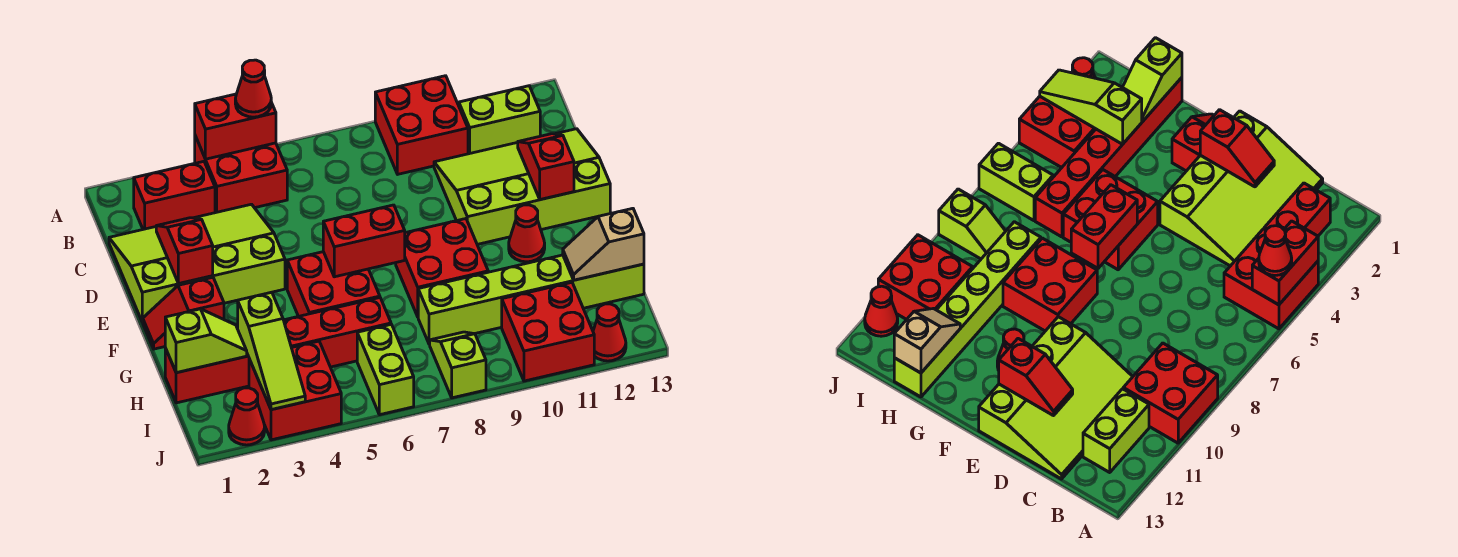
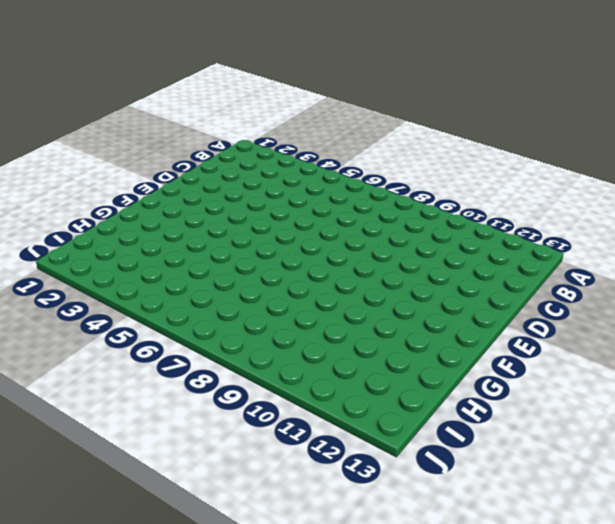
none -> red 2x2 brick [195,136,287,213]
none -> red 2x2 brick [375,76,468,174]
none -> red 1x2 brick [134,161,215,229]

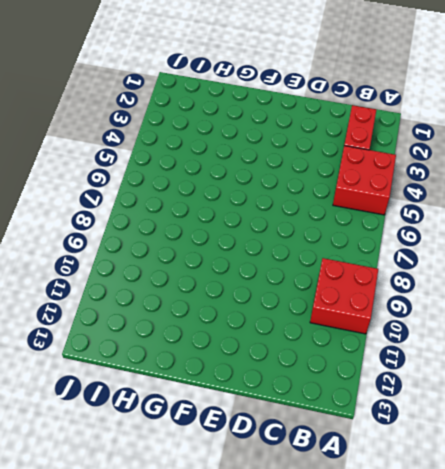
none -> lime 1x2 brick [459,86,540,154]
none -> lime 3x4 slope [109,204,285,322]
none -> lime 3x4 slope [434,129,610,244]

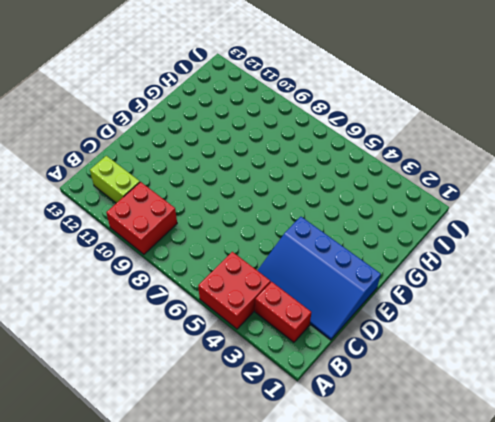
blue 3x4 slope [257,217,381,340] -> lime 3x4 slope [109,204,285,322]
none -> lime 3x4 slope [434,129,610,244]
none -> red 1x2 slope [143,277,224,349]
none -> red 2x2 brick [287,252,380,316]

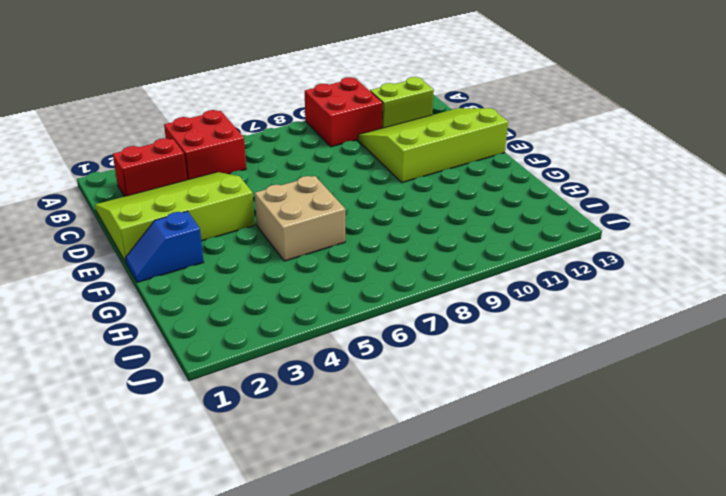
blue 1x2 slope [125,211,204,282] -> red 1x2 slope [143,277,224,349]
tan 2x2 brick [255,176,345,261] -> red 2x2 brick [287,252,380,316]
none -> red 2x2 brick [396,219,488,317]
none -> red 1x1 cone [509,205,545,262]
none -> red 1x6 brick [165,298,391,403]

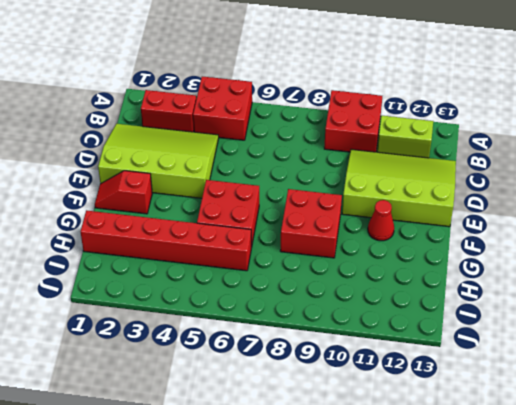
none -> lime 1x6 brick [418,255,644,344]
none -> red 2x2 brick [249,341,341,440]
none -> lime 1x2 brick [357,324,414,415]

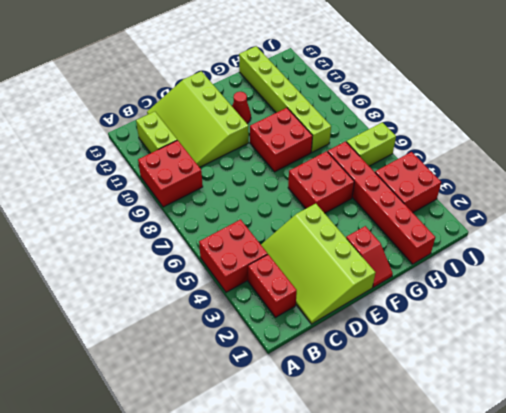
none -> lime 1x2 slope [430,332,486,398]
none -> red 2x2 brick [502,283,594,381]
none -> red 1x1 cone [229,388,265,445]

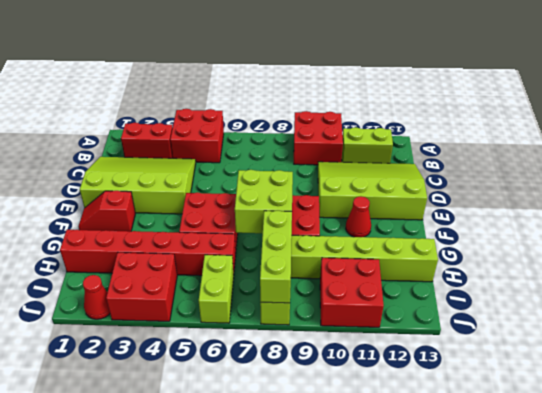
lime 2x2 brick [235,170,293,233] -> red 1x2 brick [323,205,405,277]
lime 1x3 brick [260,211,292,303] -> none
none -> red 1x1 cone [593,304,626,361]
none -> red 1x2 brick [195,94,276,159]
none -> red 1x2 slope [156,218,213,283]

